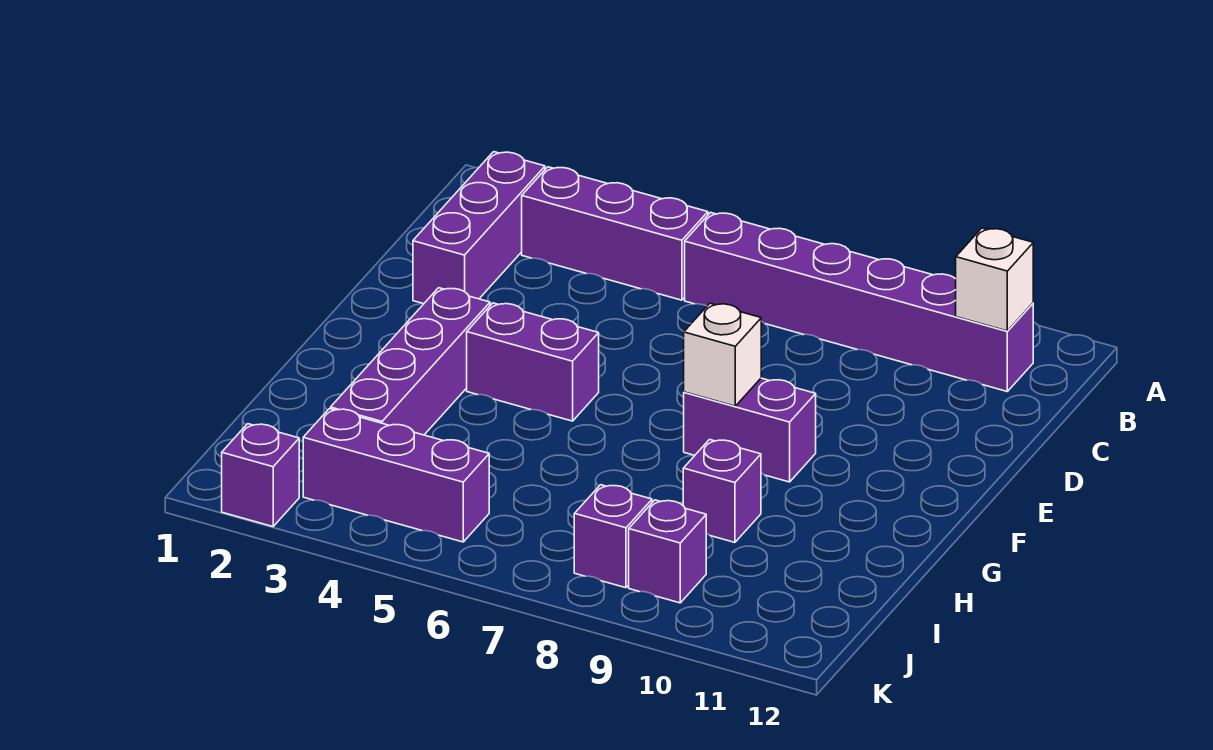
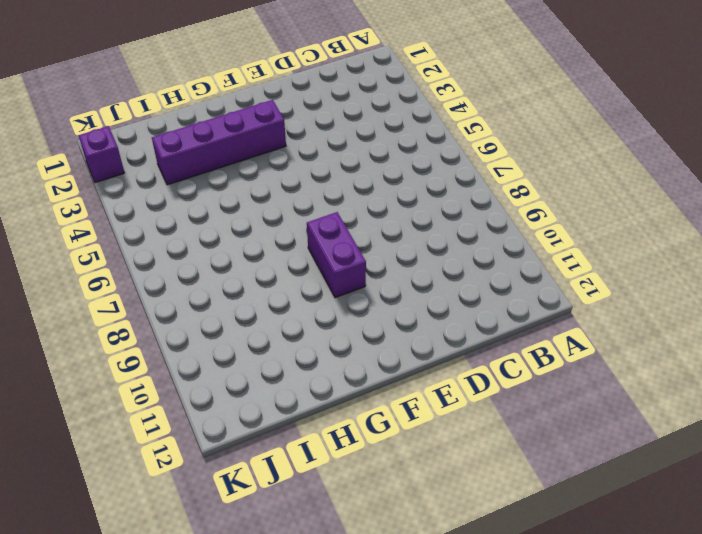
none -> purple 1x3 brick [413,152,545,304]
none -> purple 1x3 brick [522,167,708,300]
none -> purple 1x6 brick [685,212,1033,391]

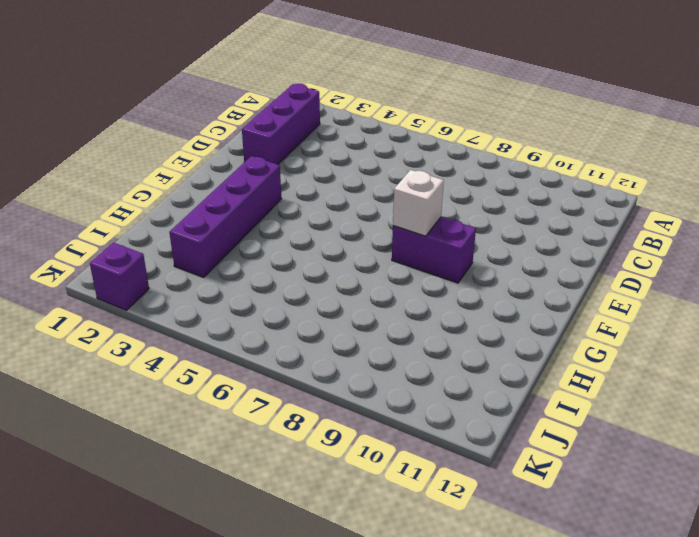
none -> purple 1x3 brick [522,167,708,300]
none -> purple 1x6 brick [685,212,1033,391]
none -> purple 1x2 brick [467,303,599,421]

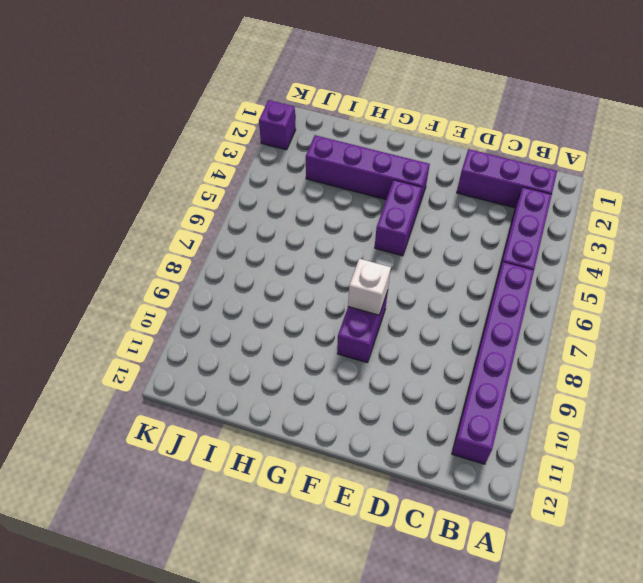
none -> purple 1x1 brick [683,440,761,542]
none -> purple 1x3 brick [303,409,489,542]
none -> purple 1x1 brick [574,485,652,588]

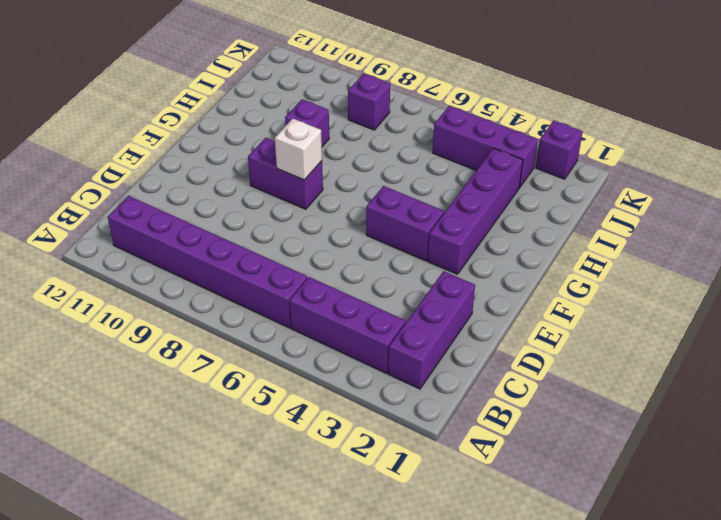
none -> purple 1x1 brick [629,500,706,603]
none -> white 1x1 brick [956,228,1033,331]

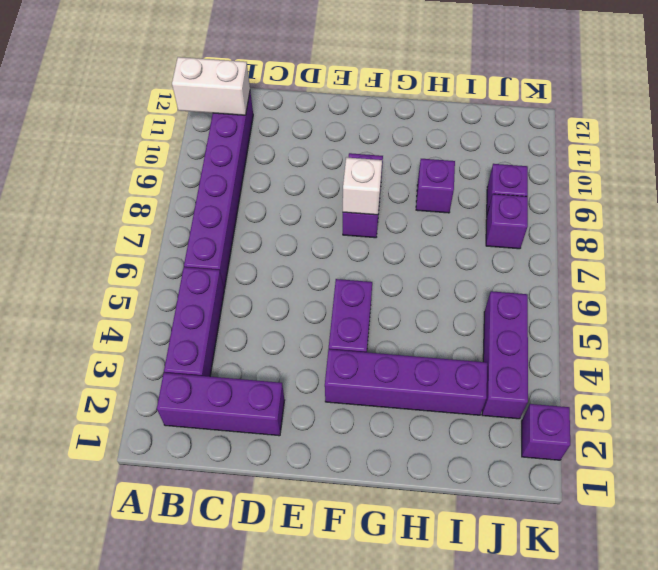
white 1x2 brick [172,57,250,115] -> white 1x1 brick [956,228,1033,331]

